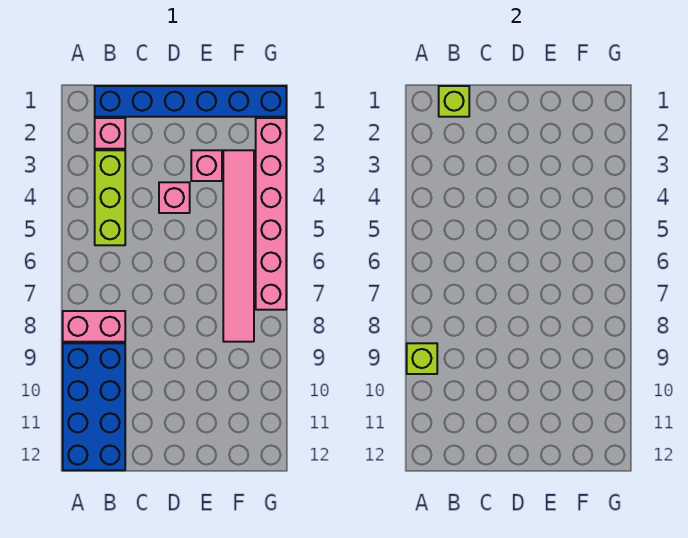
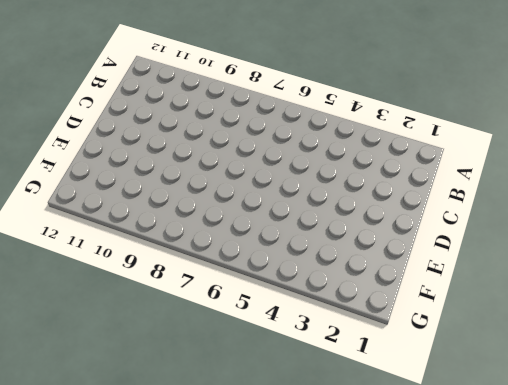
none -> pink 1x2 brick [63,311,125,342]
none -> blue 2x4 brick [63,343,125,470]

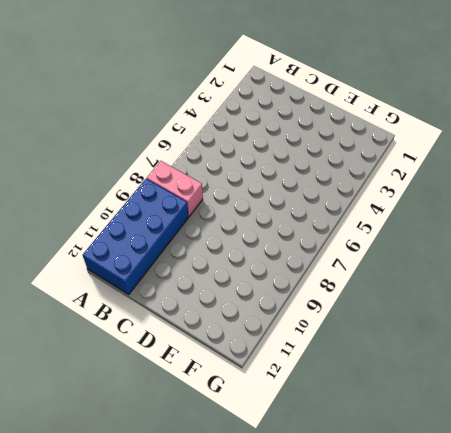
none -> blue 1x6 brick [95,86,286,117]
none -> pink 1x1 brick [95,118,125,149]

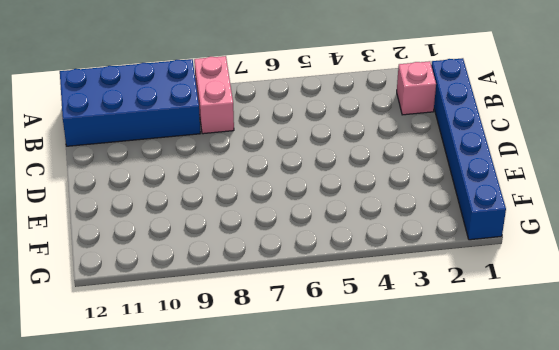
none -> lime 1x3 brick [95,150,125,245]
none -> pink 1x1 brick [159,182,190,213]

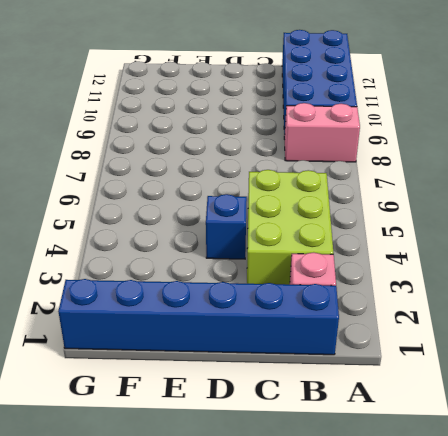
lime 2x3 brick [247,170,334,285] -> lime 1x3 brick [95,150,125,245]
blue 1x1 brick [206,194,247,259] -> pink 1x1 brick [159,182,190,213]
none -> pink 1x1 brick [191,150,222,181]
none -> pink 1x6 tile [223,150,254,342]

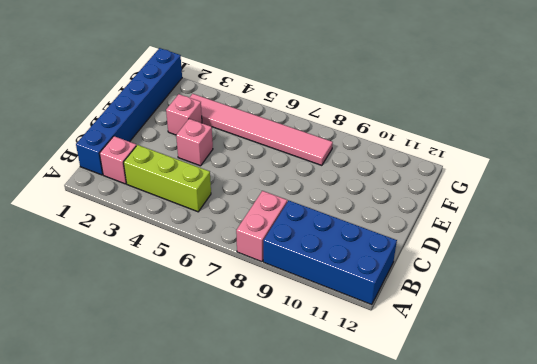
none -> pink 1x6 brick [256,118,286,310]
none -> lime 1x1 brick [407,343,437,374]

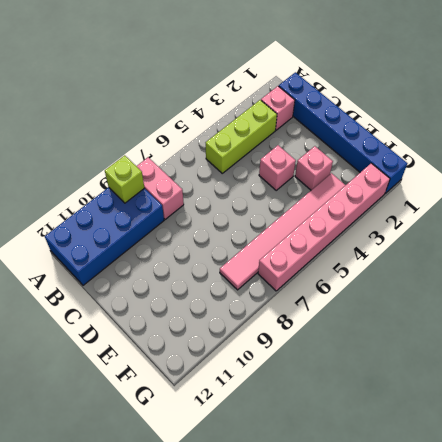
none -> lime 1x1 brick [439,86,469,117]

